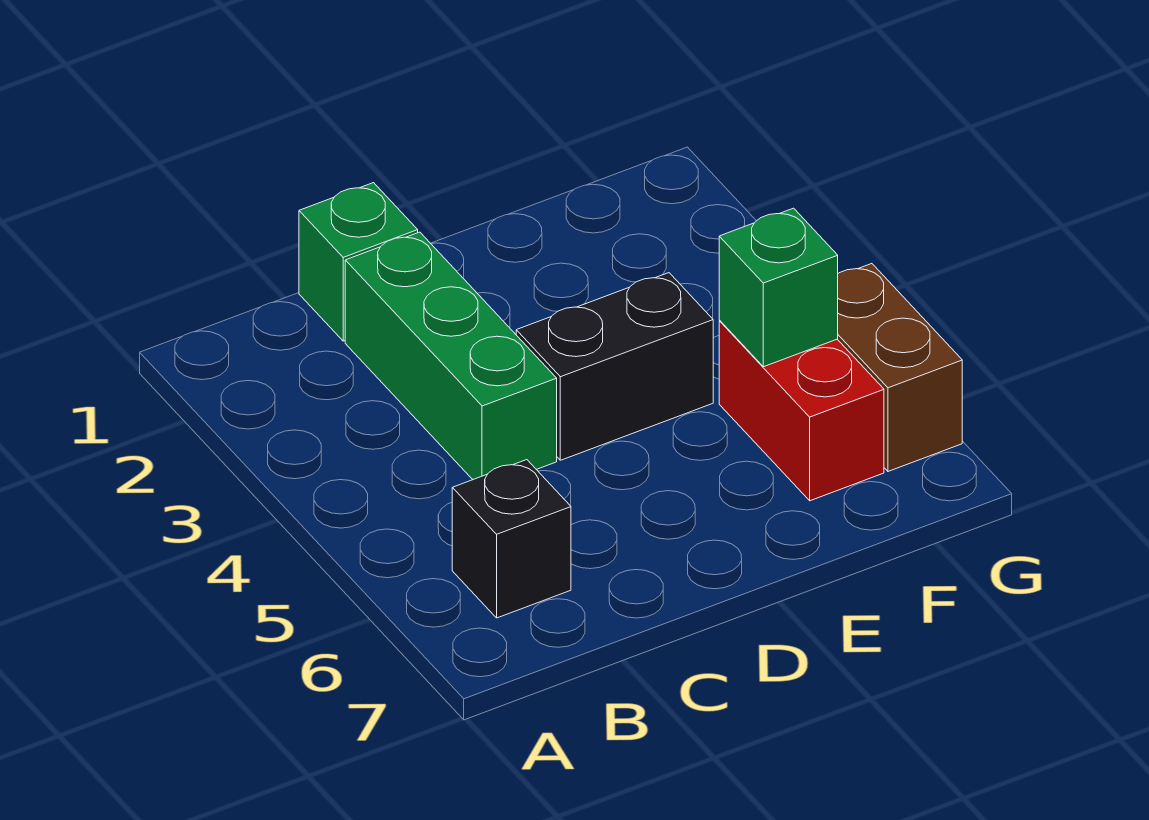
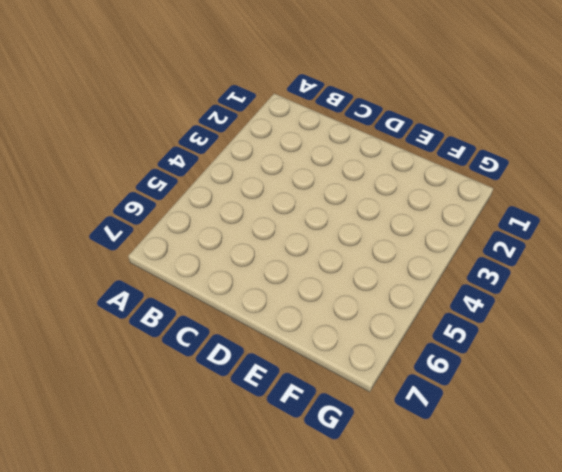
none -> black 1x1 brick [452,460,571,618]
none -> green 1x1 brick [299,183,418,341]

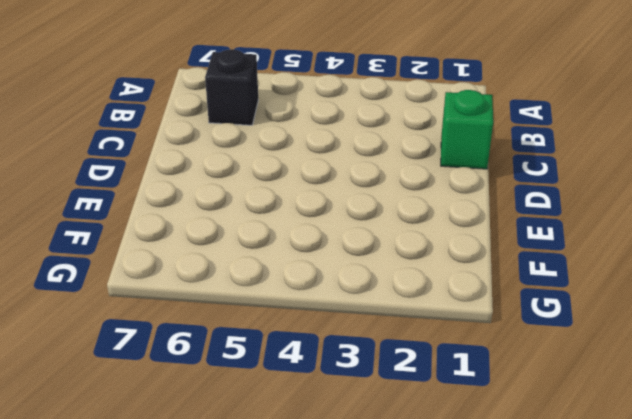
none -> green 1x3 brick [345,232,557,480]
none -> black 1x2 brick [516,273,713,460]

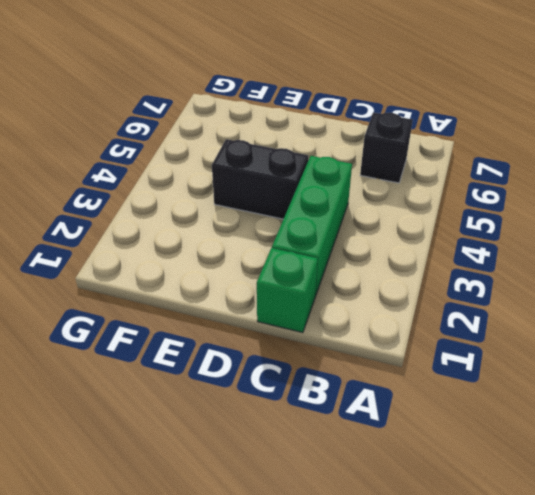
none -> red 1x2 brick [719,320,884,501]
none -> brown 1x2 brick [838,264,962,471]

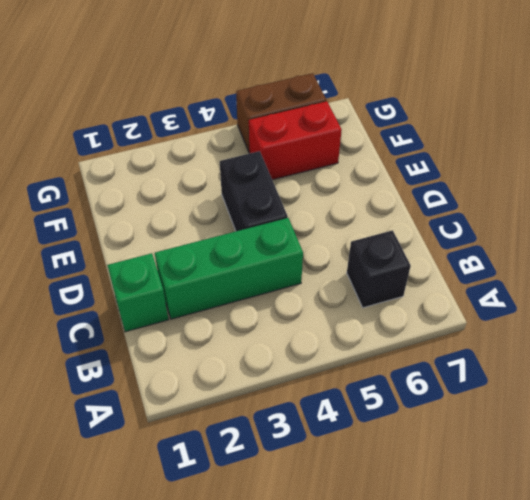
none -> green 1x1 brick [719,208,838,367]

